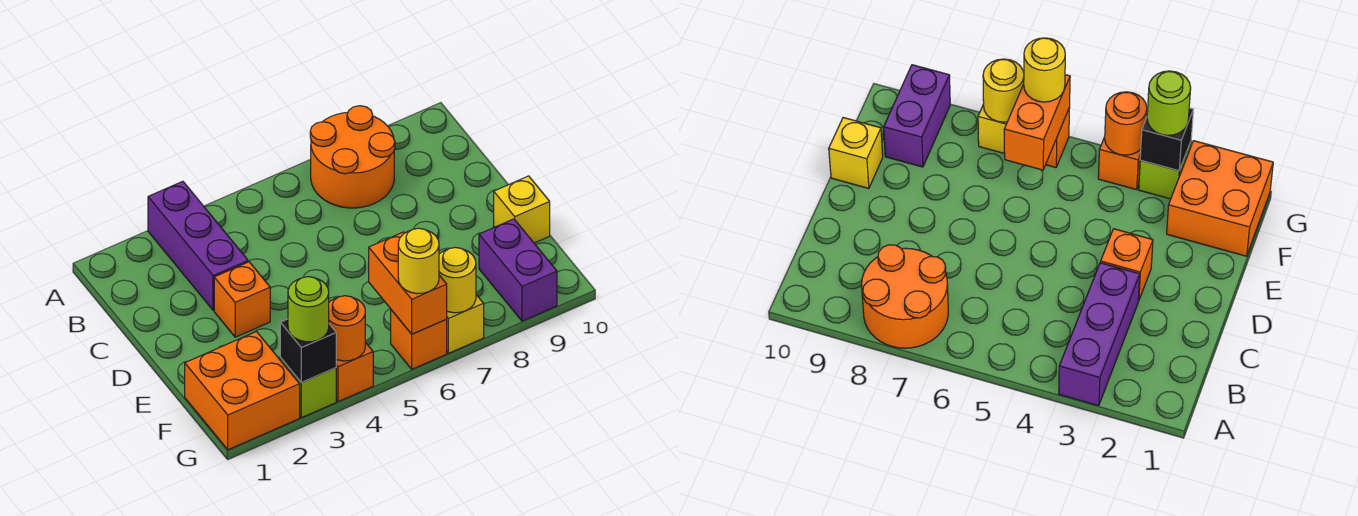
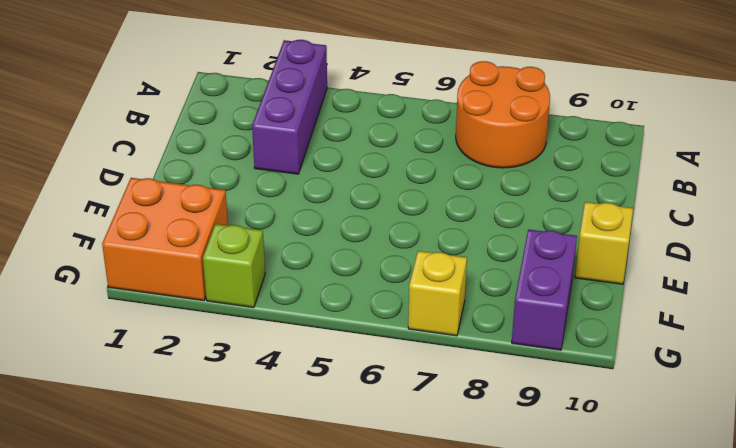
none -> orange 1x1 brick [214,262,270,337]
none -> orange 1x1 brick [336,342,373,402]
none -> orange 1x1 brick [391,310,447,369]

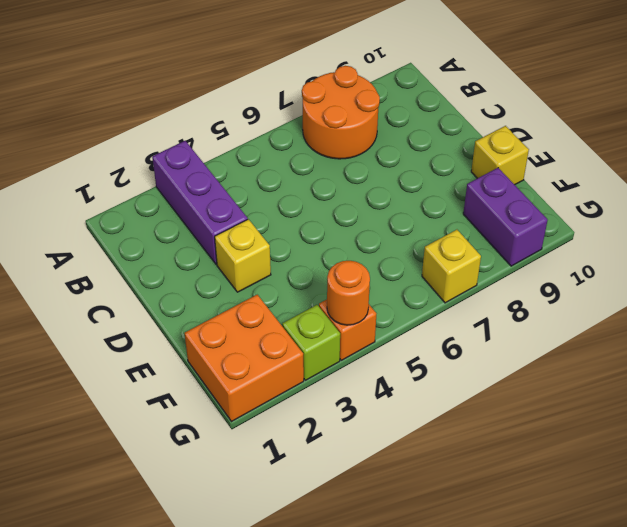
yellow 1x1 brick [215,219,271,292] -> orange 1x1 brick [214,262,270,337]
none -> orange 1x1 brick [391,310,447,369]
none -> orange 1x2 brick [369,232,447,334]
none -> black 1x1 brick [280,319,336,383]

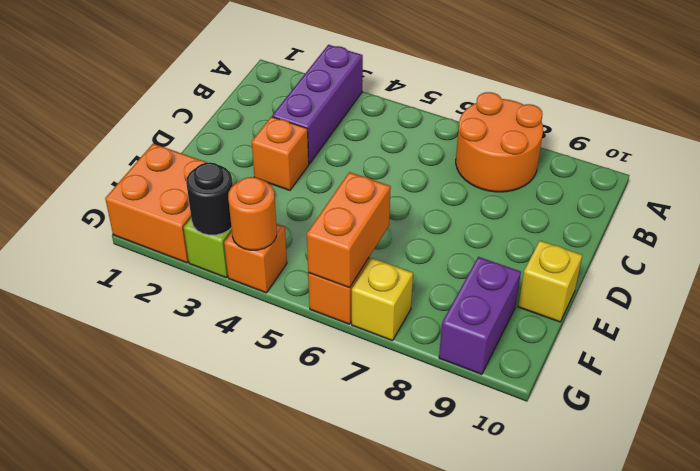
black 1x1 round brick [186,162,233,235] -> black 1x1 brick [280,319,336,383]
none -> yellow 1x1 round brick [439,247,476,313]
none -> lime 1x1 round brick [288,277,329,342]
none -> yellow 1x1 round brick [398,228,439,294]

